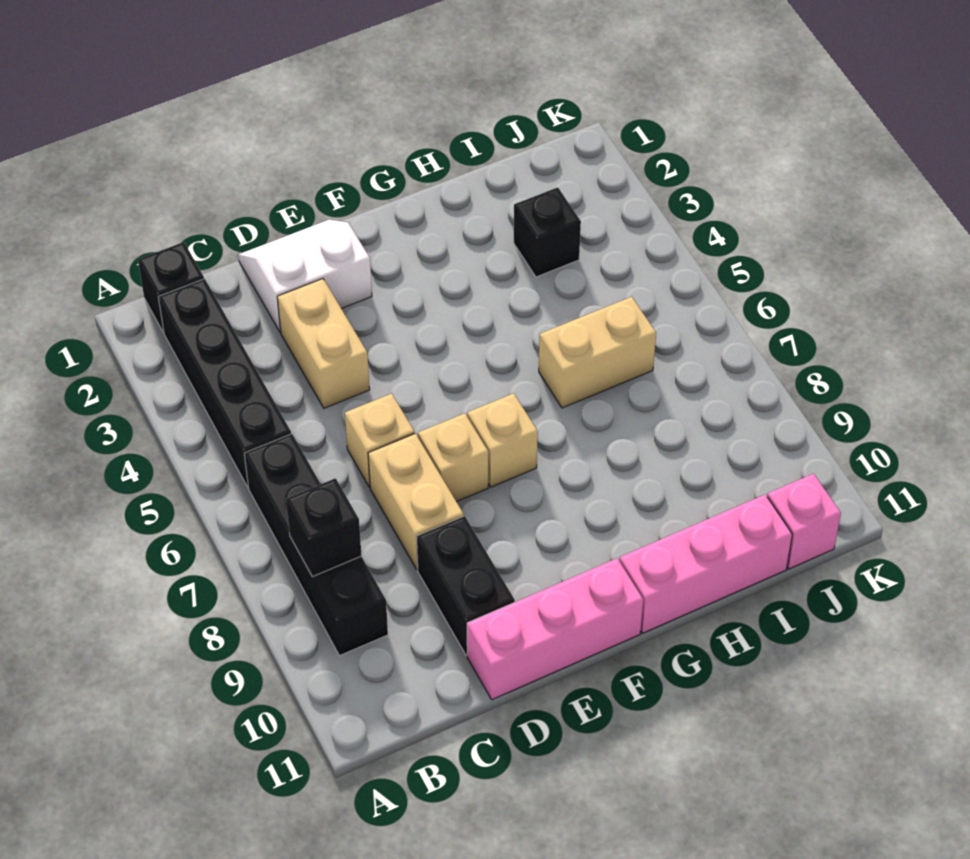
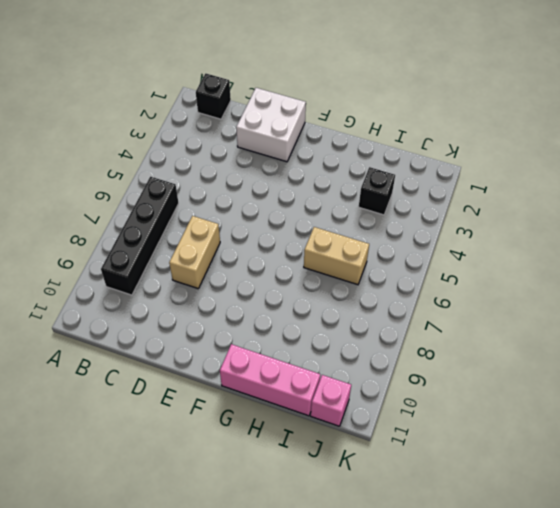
white 2x2 brick [236,88,306,162] -> white 2x2 slope [238,220,372,332]
none -> black 1x4 brick [158,279,291,487]
none -> tan 1x2 brick [277,279,370,408]
none -> tan 1x1 brick [345,394,415,487]

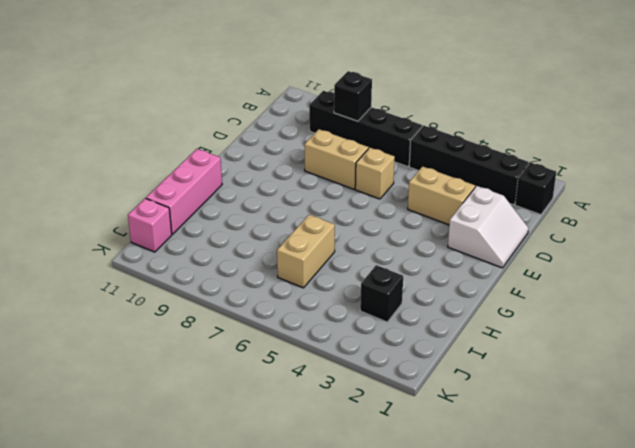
none -> black 1x2 brick [416,516,515,655]
none -> pink 1x3 brick [467,558,643,700]
none -> tan 1x1 brick [418,413,488,502]

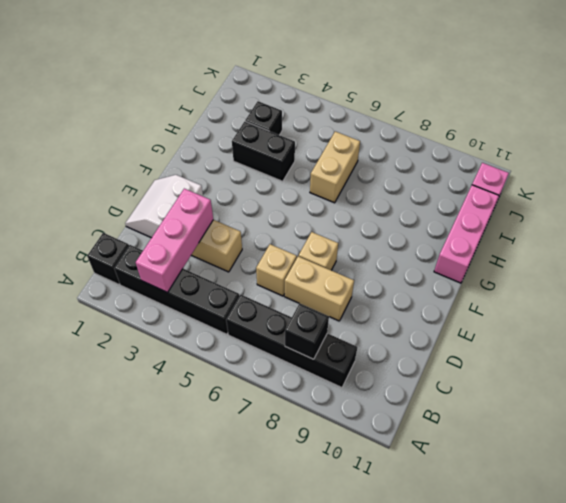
pink 1x3 brick [136,189,213,293] -> pink 1x3 brick moved to [467,558,643,700]
black 1x2 brick [232,122,295,181] -> black 1x2 brick moved to [416,516,515,655]
none -> tan 1x1 brick [467,393,538,487]

